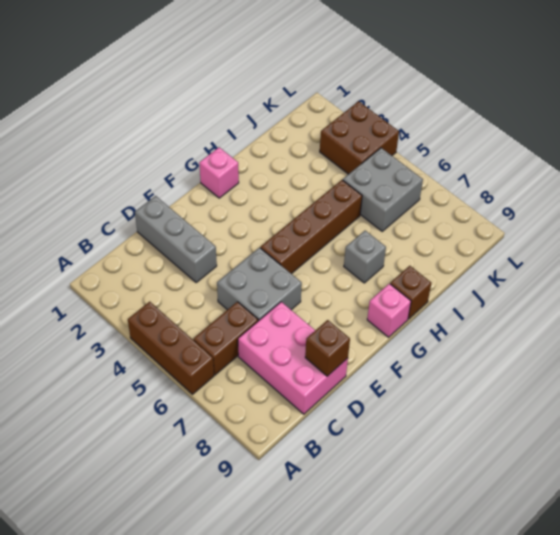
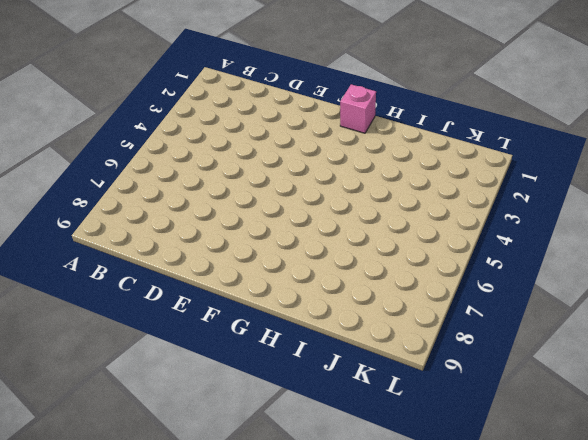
none -> brown 1x3 brick [128,302,214,394]
none -> brown 1x2 brick [193,302,258,375]
none -> pink 2x3 brick [238,302,348,414]

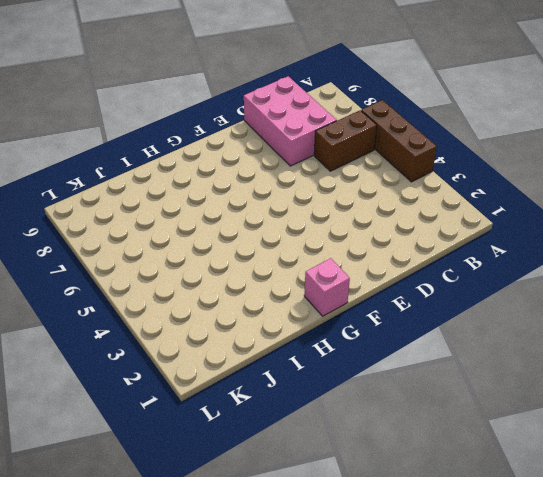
none -> grey 1x3 brick [135,196,217,282]
none -> grey 2x2 brick [217,248,302,321]
none -> brown 1x4 brick [260,180,362,274]

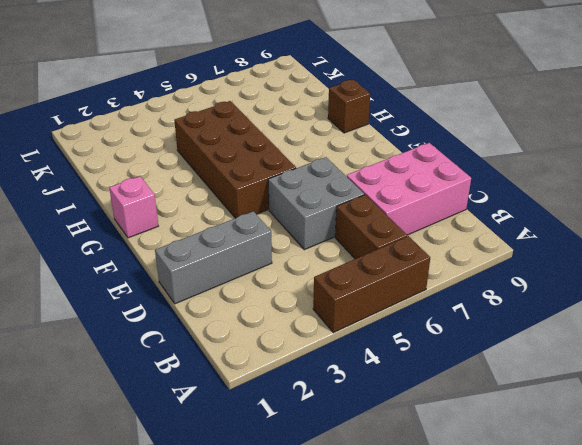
brown 2x4 brick [174,101,296,218] -> brown 1x4 brick [260,180,362,274]
none -> pink 1x1 brick [367,284,411,337]
none -> grey 1x1 brick [344,231,386,283]
none -> grey 2x2 brick [343,148,423,231]

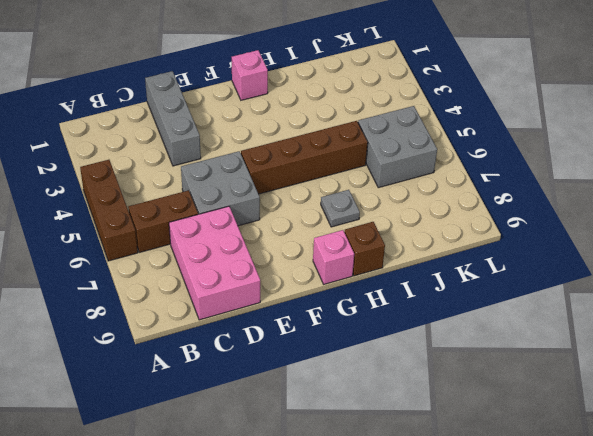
grey 1x1 plate [321,190,360,227] -> grey 1x1 brick [344,231,386,283]
none -> brown 2x2 brick [320,101,399,174]
none -> brown 1x1 brick [305,320,350,376]

